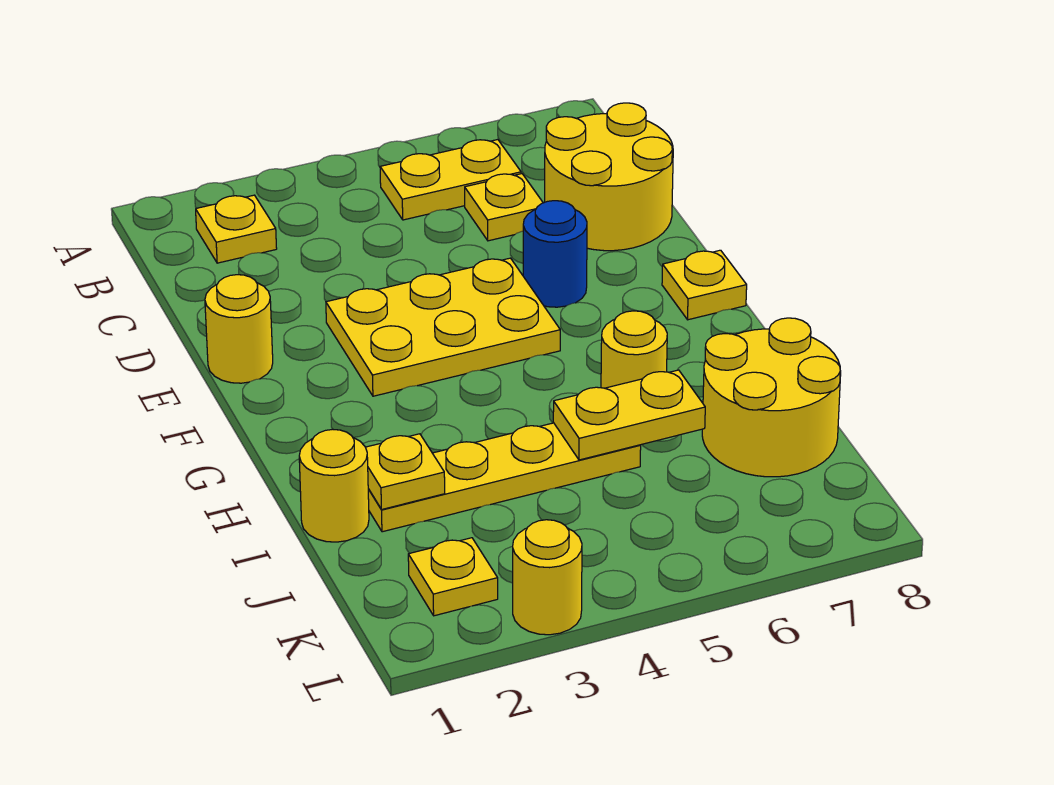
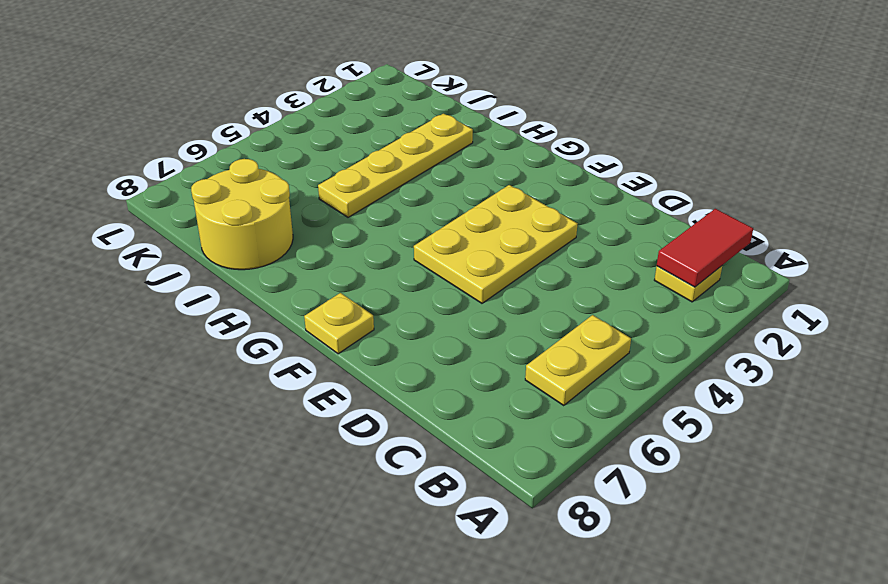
red 1x2 tile [657,209,753,287] -> none
none -> yellow 1x1 plate [465,174,543,241]
none -> yellow 2x2 round brick [545,103,673,251]
none -> yellow 1x1 round brick [205,275,273,383]

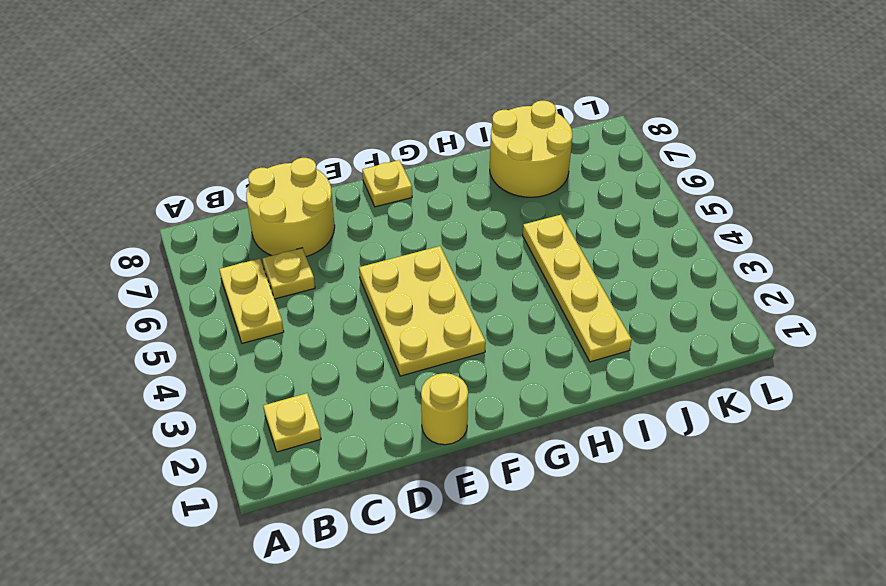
none -> blue 1x1 round brick [523,201,587,307]
none -> yellow 1x1 round brick [601,311,667,388]
none -> yellow 1x1 round brick [299,429,369,542]

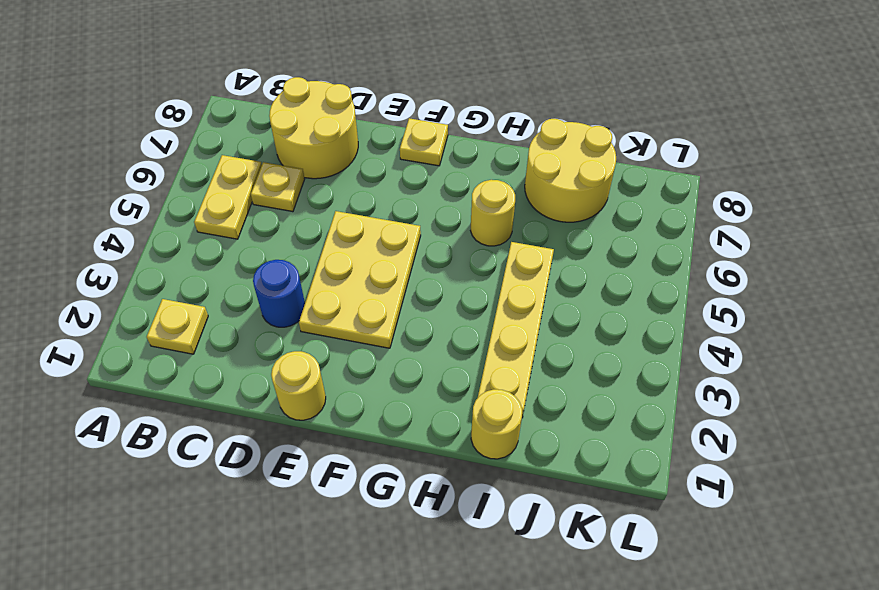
blue 1x1 round brick [253,260,305,327] -> blue 1x1 round brick moved to [523,201,587,307]
none -> yellow 1x1 plate [408,538,498,616]
none -> yellow 1x1 round brick [513,520,582,635]
none -> yellow 1x1 plate [365,434,445,510]

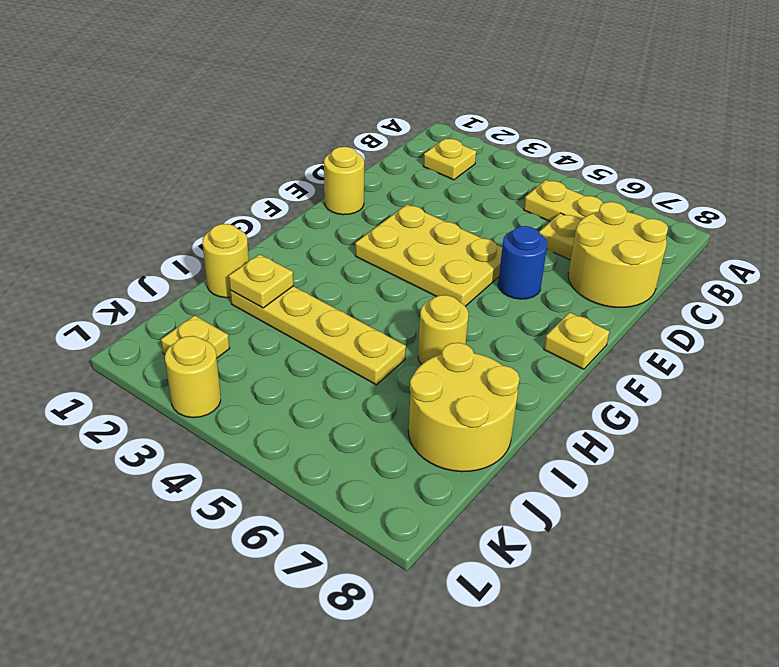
none -> yellow 1x2 plate [553,370,705,460]

